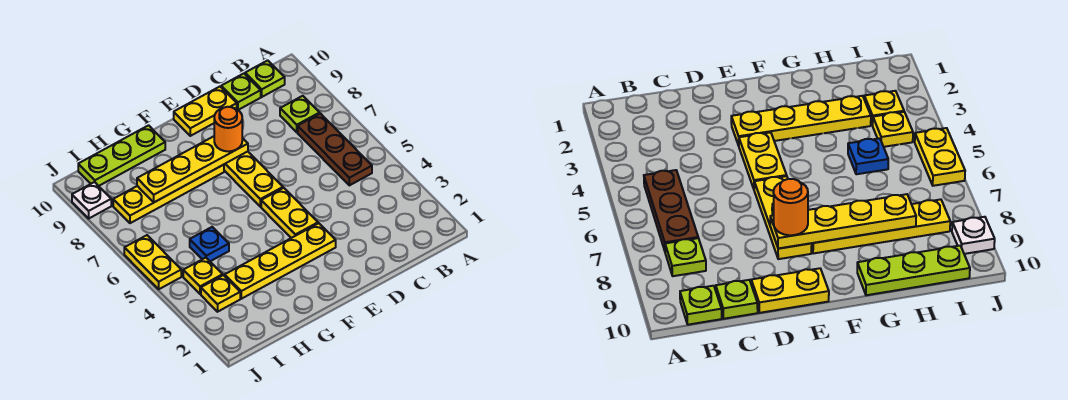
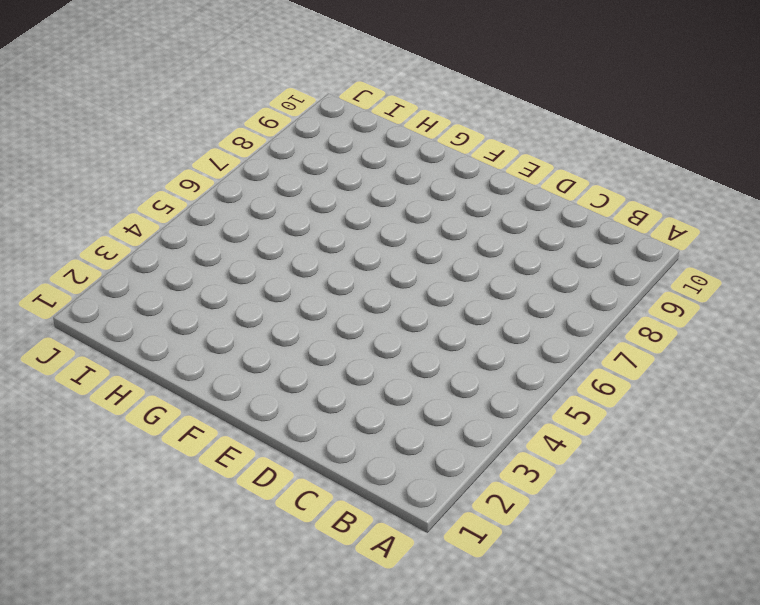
none -> brown 1x3 plate [298,113,372,185]
none -> lime 1x1 plate [280,96,320,132]
none -> lime 1x1 plate [245,60,285,97]

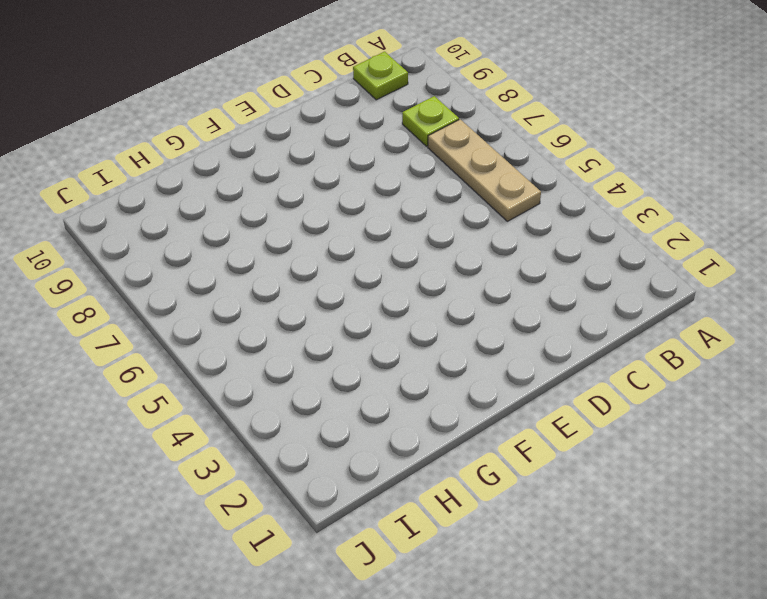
tan 1x3 plate [428,119,541,221] -> brown 1x3 plate [298,113,372,185]
none -> lime 1x1 plate [221,74,261,110]
none -> yellow 1x2 plate [174,87,237,136]
none -> yellow 1x4 plate [225,223,336,299]

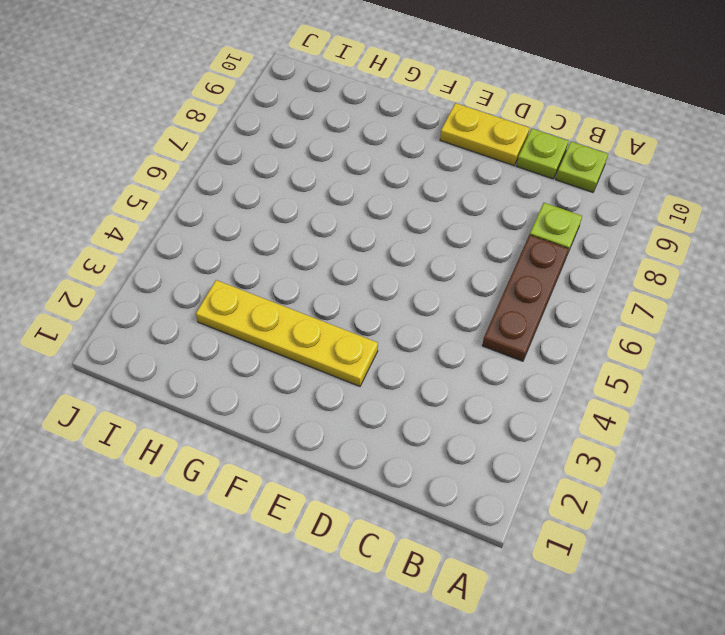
none -> yellow 1x2 plate [261,188,318,238]
none -> yellow 1x3 plate [224,152,283,207]
none -> yellow 1x4 plate [113,165,224,223]

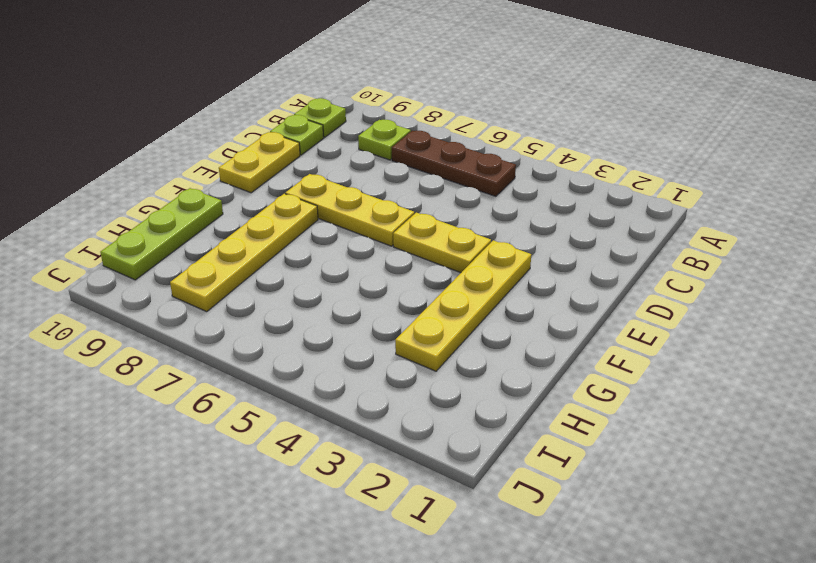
none -> blue 1x1 plate [190,227,229,261]
none -> yellow 1x1 plate [201,275,240,312]
none -> yellow 1x1 plate [183,258,223,294]

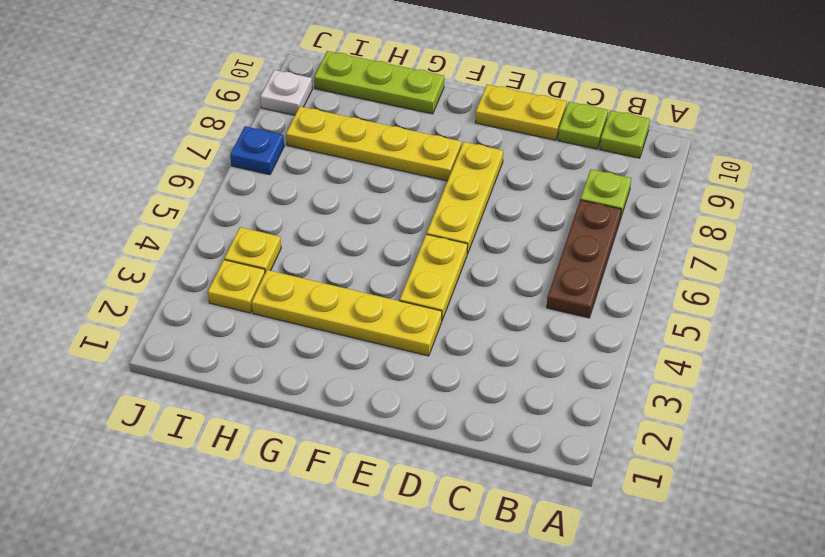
blue 1x1 plate [230,126,284,175] -> blue 1x1 plate moved to [190,227,229,261]
none -> yellow 1x2 plate [124,235,181,289]
none -> yellow 1x4 plate [137,136,248,202]
none -> orange 1x1 round brick [214,107,242,151]

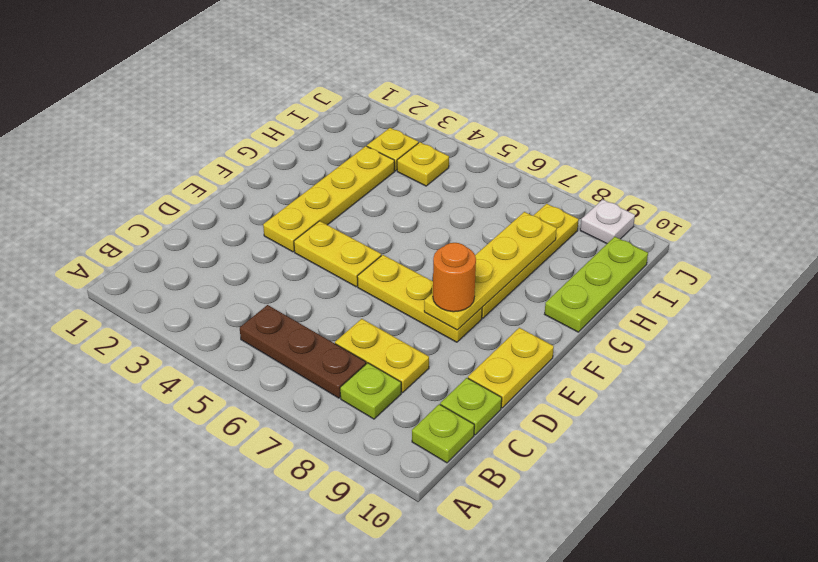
yellow 1x2 plate [335,319,429,393] -> yellow 1x2 plate moved to [124,235,181,289]
none -> blue 1x1 plate [190,227,229,261]

